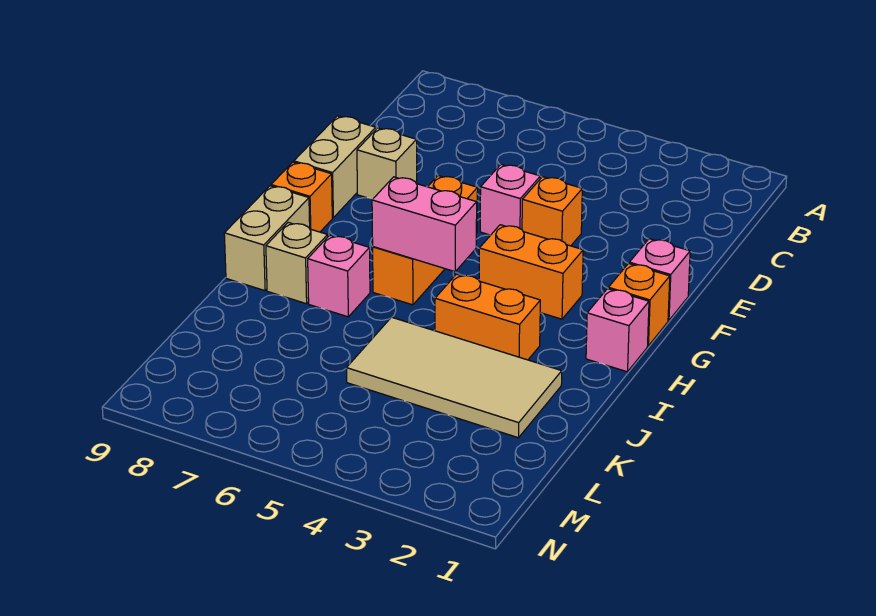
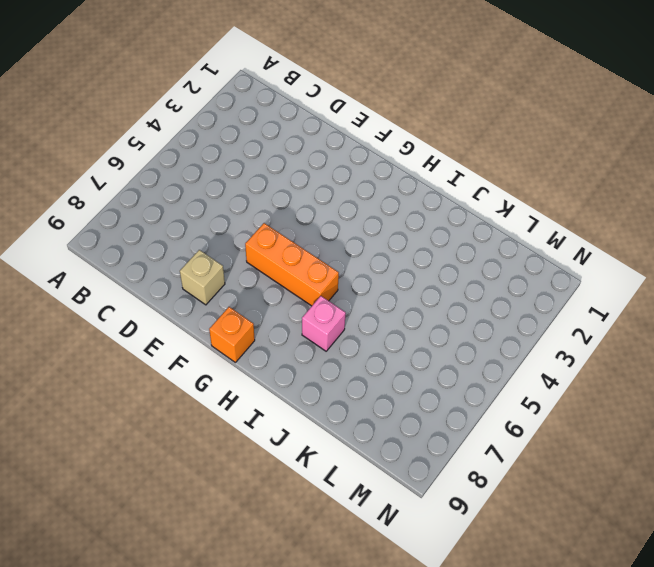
none -> orange 1x1 brick [522,177,582,246]
none -> pink 1x1 brick [480,164,540,235]
none -> tan 1x2 brick [294,116,376,218]

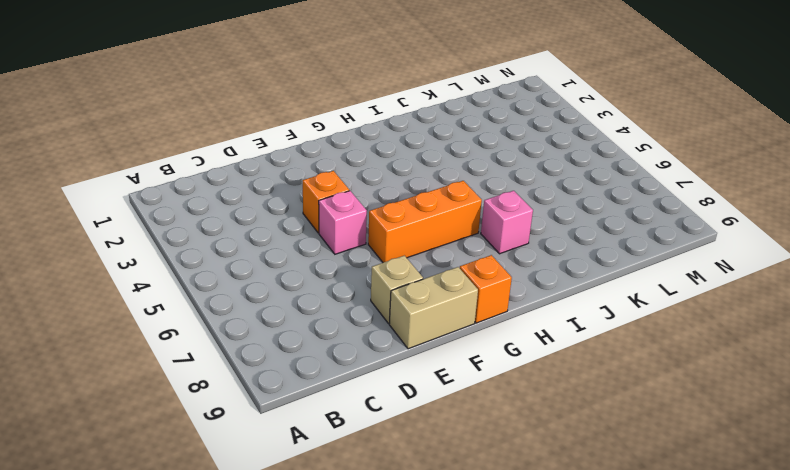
none -> pink 1x1 brick [629,239,690,320]
none -> orange 1x1 brick [608,263,670,346]
none -> orange 1x2 brick [479,225,583,319]

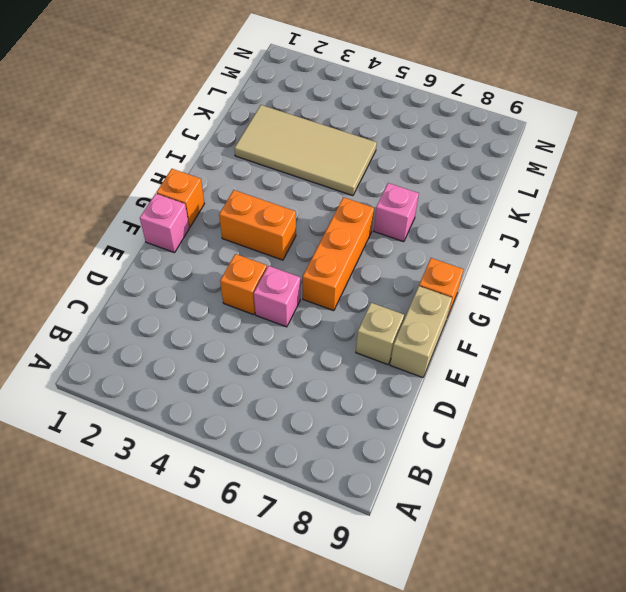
none -> pink 1x1 brick [586,289,649,372]
none -> tan 1x2 brick [224,186,310,291]
none -> orange 1x2 brick [435,274,540,360]

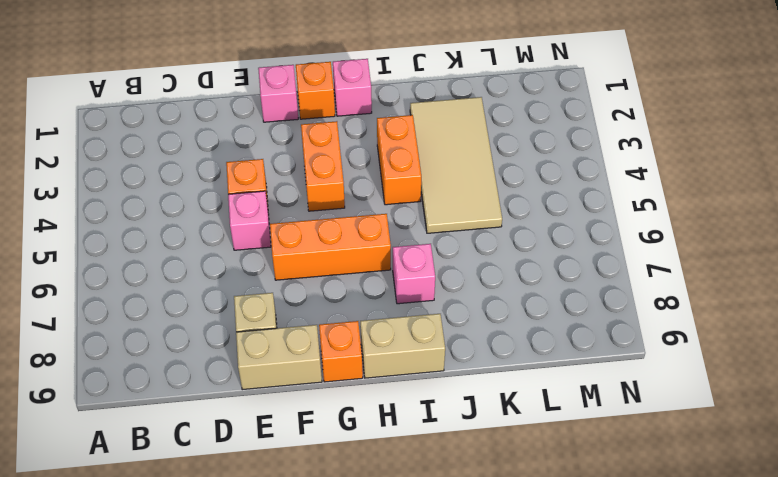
none -> tan 1x1 brick [266,222,328,304]
none -> pink 1x2 brick [372,177,477,272]

